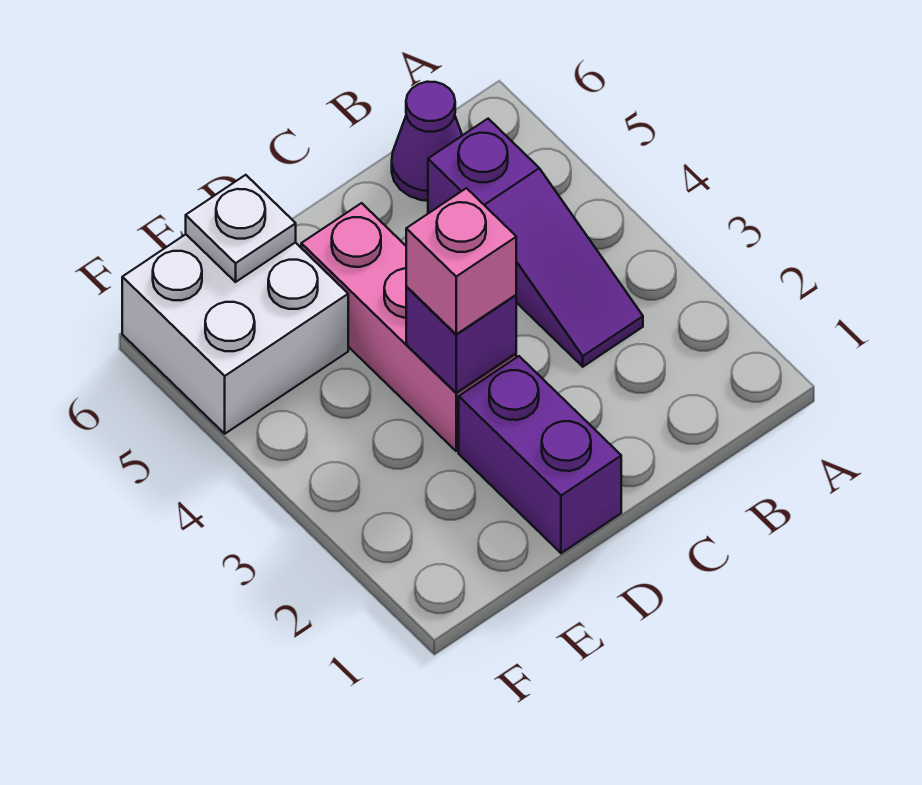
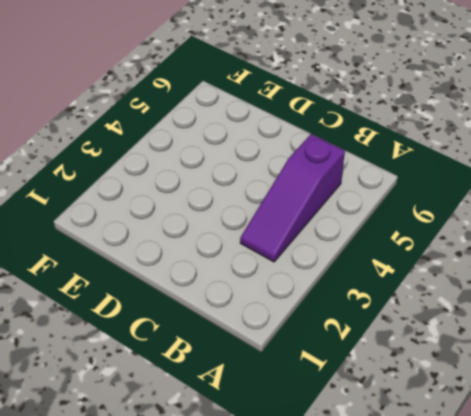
none -> purple 1x1 cone [392,82,462,201]
none -> purple 1x2 brick [459,356,621,553]

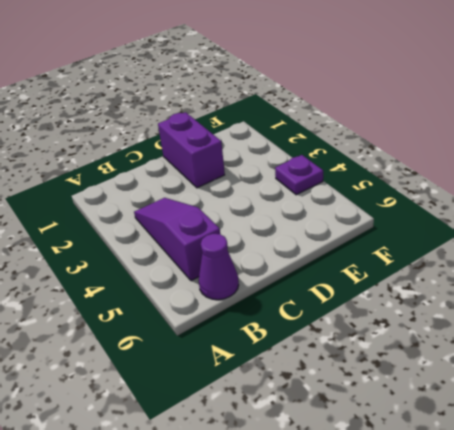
purple 1x1 plate [275,155,323,195] -> none
none -> pink 1x3 brick [301,203,516,451]
none -> white 2x2 brick [122,234,348,434]

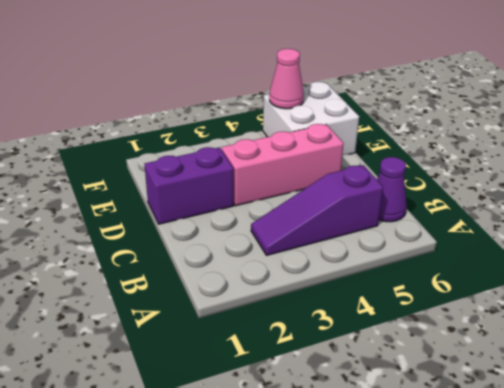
pink 1x1 cone [269,49,304,109] -> none
none -> purple 1x1 brick [406,287,516,393]
none -> white 1x1 plate [186,175,296,282]

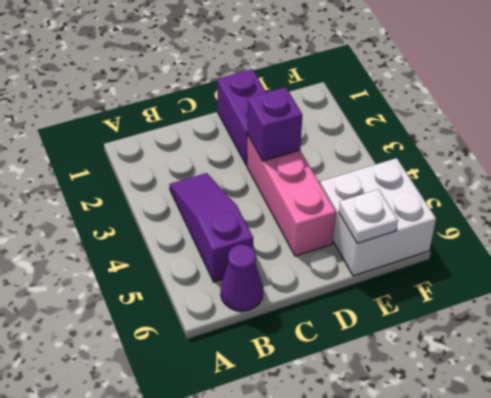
none -> pink 1x1 brick [406,188,516,334]

